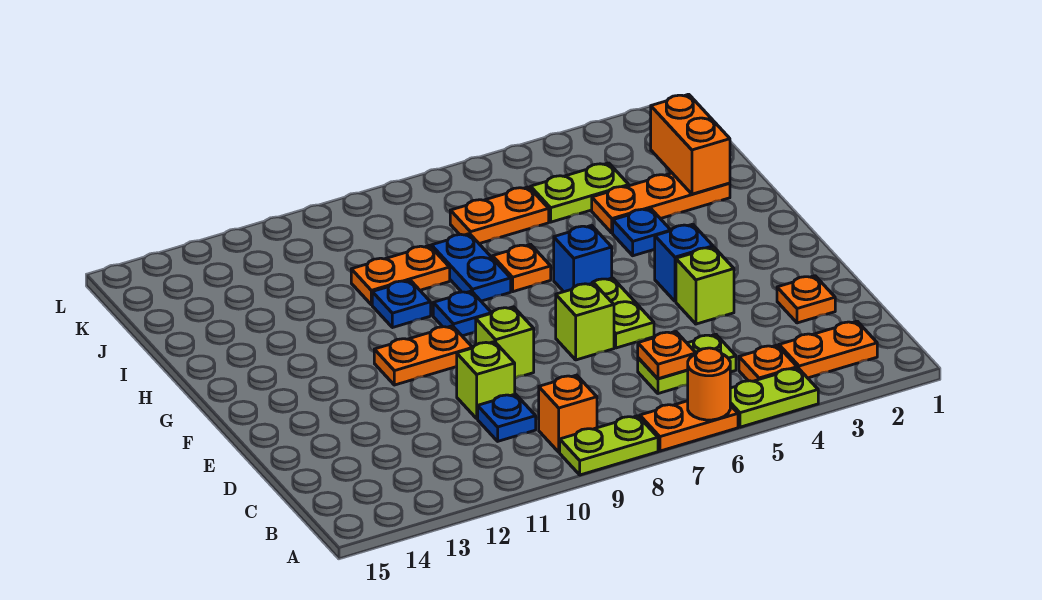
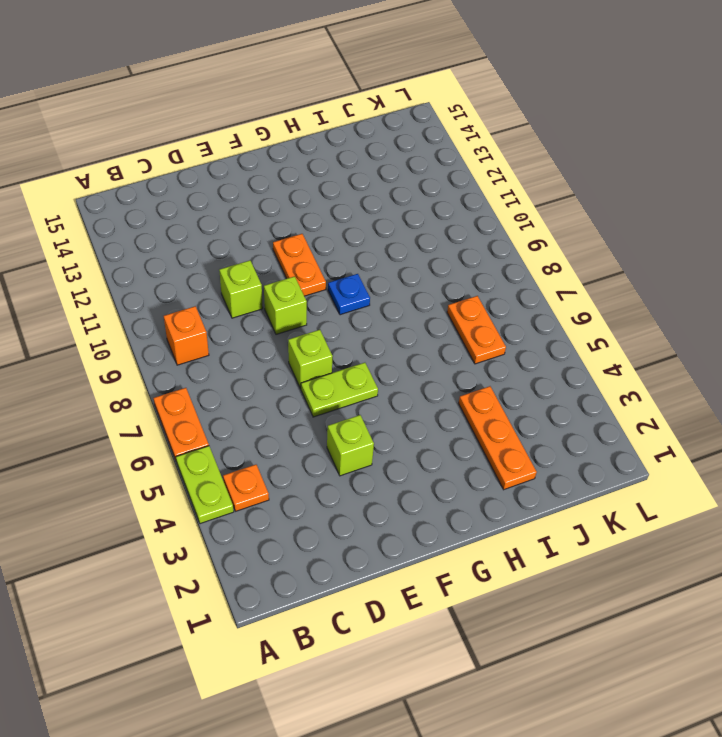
none -> lime 1x2 plate [560,416,658,475]
none -> orange 1x2 plate [779,321,877,378]
none -> lime 1x2 plate [638,334,736,394]

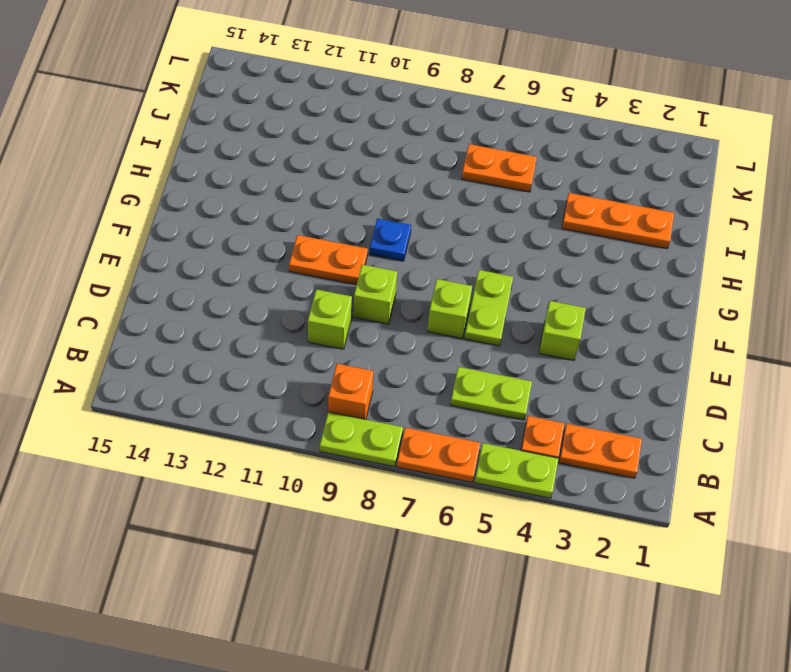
none -> blue 1x1 plate [478,394,536,441]
none -> orange 1x1 plate [777,276,835,323]
none -> blue 1x1 brick [655,224,713,301]

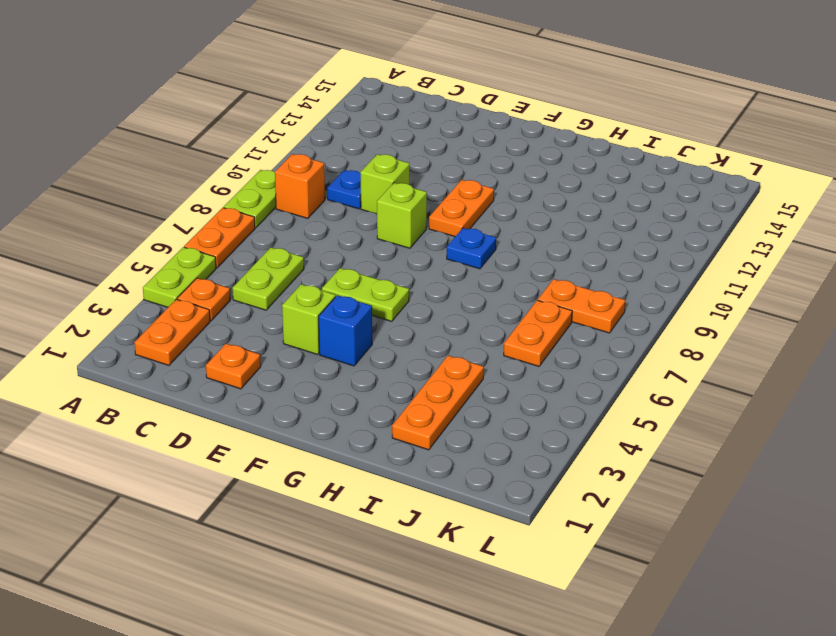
orange 1x2 plate [538,279,625,333] -> orange 1x2 plate turned to [351,246,450,305]
none -> lime 1x1 brick [556,283,614,360]
none -> blue 1x1 brick [554,225,612,292]
none -> blue 1x1 plate [613,209,671,256]

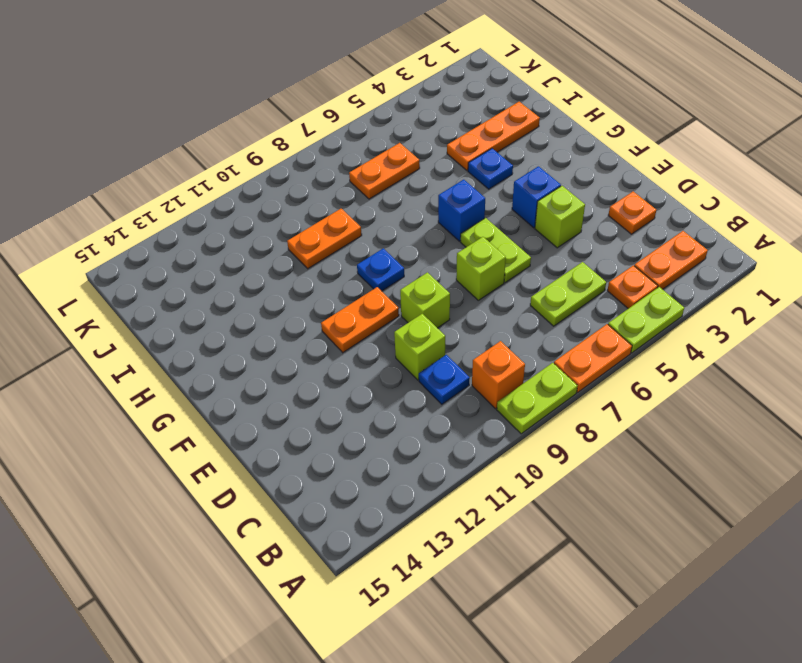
none -> orange 1x1 plate [493,244,551,292]
none -> blue 1x2 plate [431,234,511,301]
none -> blue 1x1 plate [372,280,431,328]

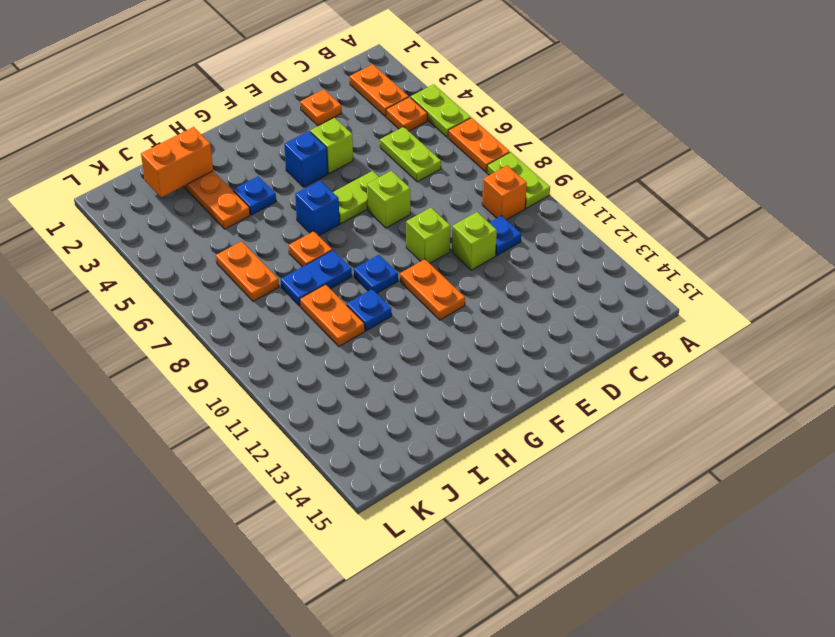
none -> lime 1x2 plate [531,163,629,222]
none -> orange 1x1 round brick [688,348,730,420]
none -> orange 1x1 plate [638,331,696,379]

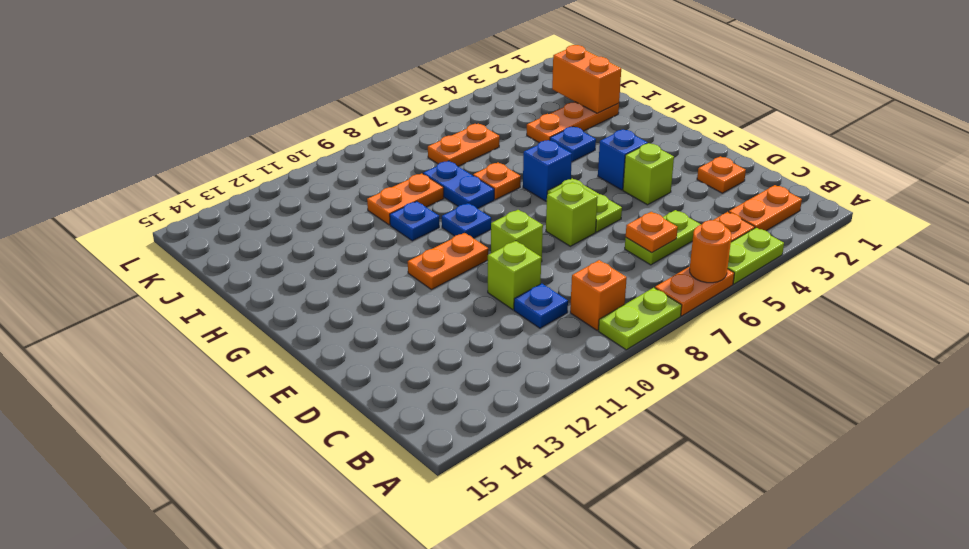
none -> lime 1x2 plate [531,163,629,222]

